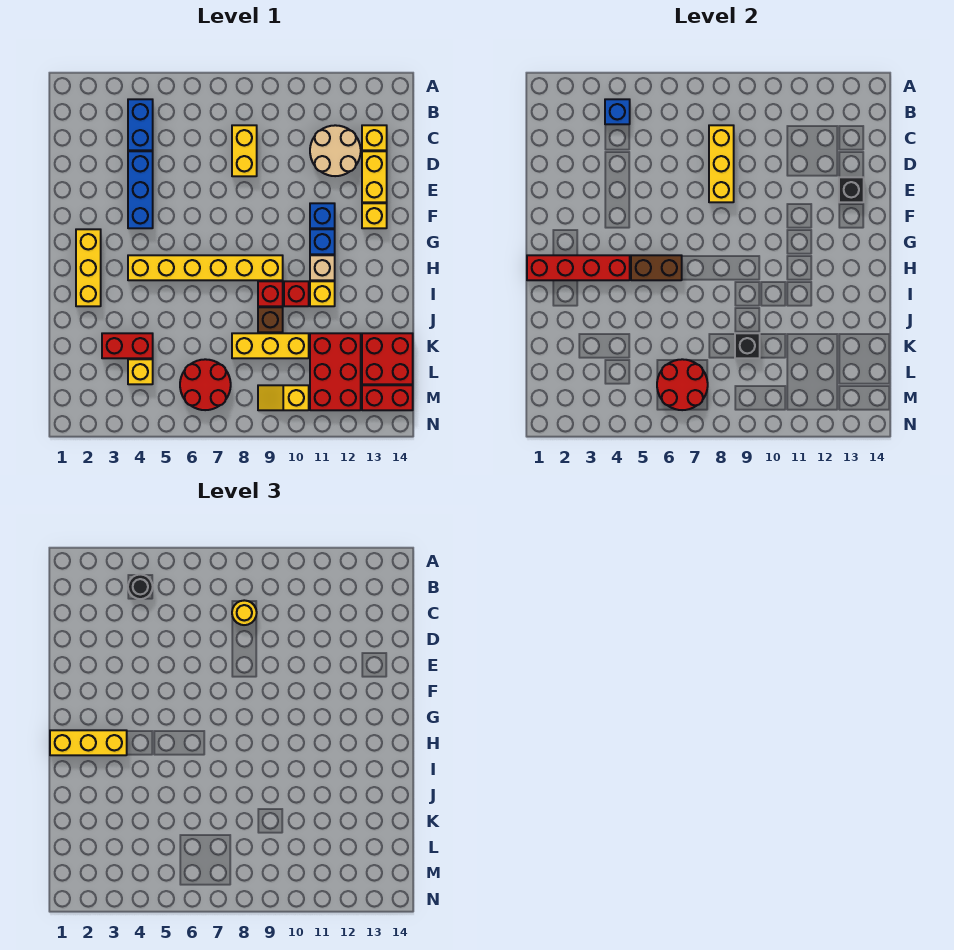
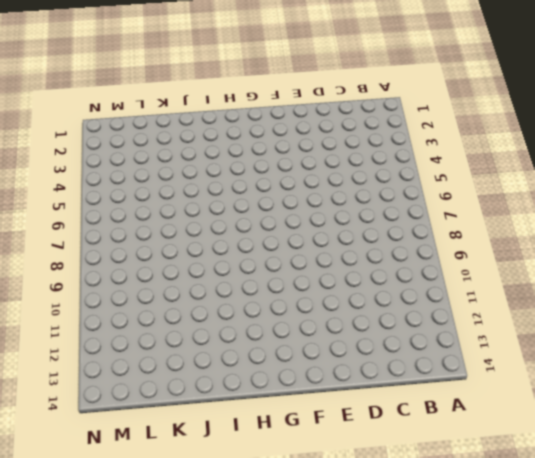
none -> blue 1x2 brick [128,99,153,150]
none -> yellow 1x2 brick [232,125,257,176]
none -> tan 2x2 round brick [310,125,361,176]
none -> yellow 1x1 brick [362,125,387,150]

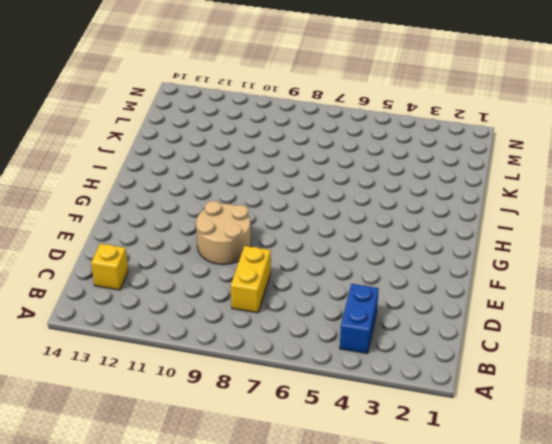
tan 2x2 round brick [196,201,251,265] -> tan 2x2 round brick moved to [310,125,361,176]
none -> blue 1x3 brick [128,151,153,228]
none -> yellow 1x2 brick [362,151,387,202]
none -> blue 1x1 brick [310,203,335,228]
none -> yellow 1x1 brick [362,203,387,228]

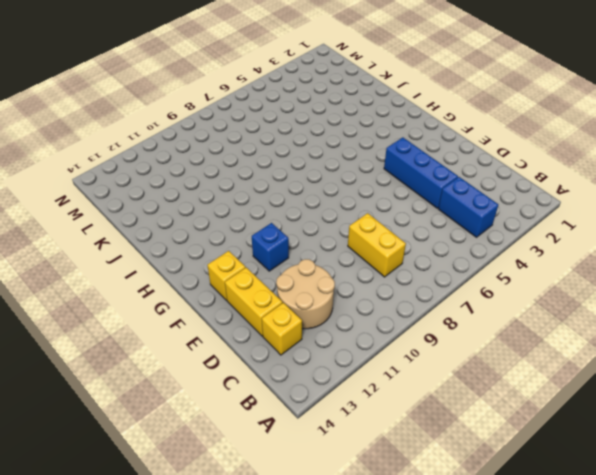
none -> yellow 1x3 brick [76,229,101,306]
none -> blue 1x1 brick [310,229,335,254]
none -> yellow 1x6 brick [128,255,283,280]
none -> tan 1x1 brick [310,255,335,280]

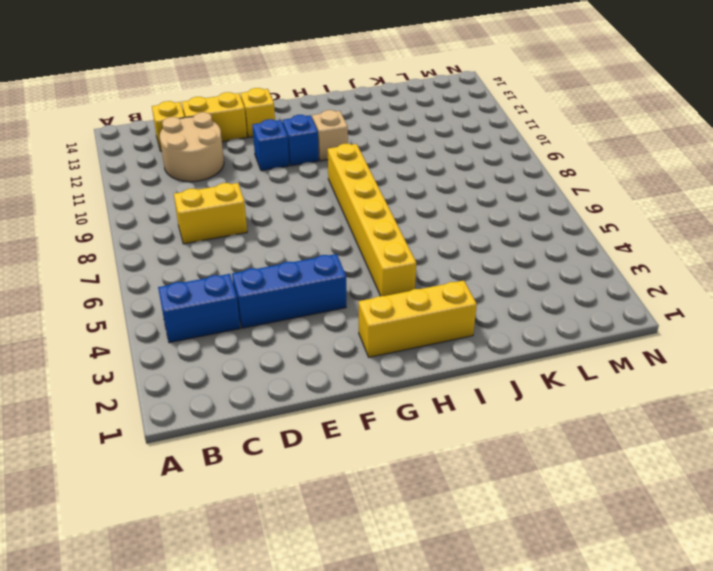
none -> red 1x1 brick [258,281,283,306]
none -> red 1x1 brick [284,281,309,306]
none -> yellow 1x1 brick [310,281,335,306]
none -> brown 1x1 brick [258,307,283,332]

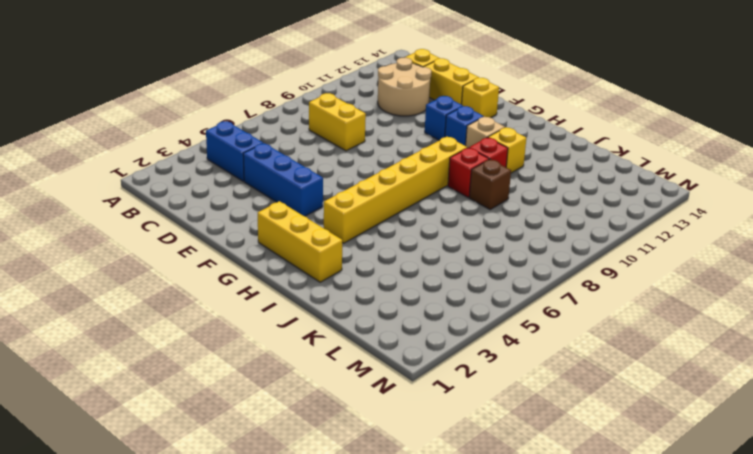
none -> red 1x2 brick [102,333,153,358]
none -> yellow 1x3 brick [232,333,309,358]
none -> red 2x3 brick [310,333,361,410]
none -> red 2x2 brick [362,333,413,384]

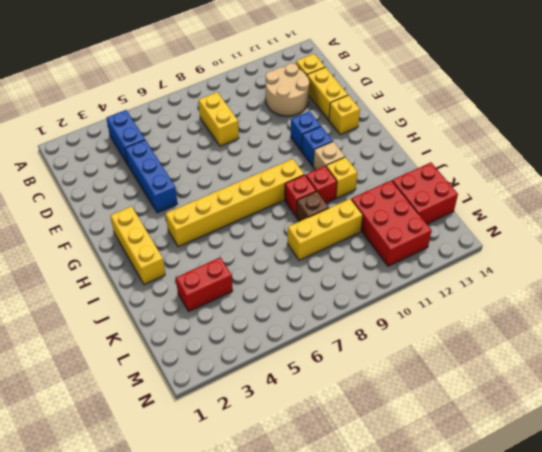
none -> yellow 1x1 brick [128,359,153,384]
none -> red 2x2 round brick [180,359,231,410]
none -> yellow 1x2 slope [258,385,309,410]
none -> red 1x2 brick [362,385,413,410]

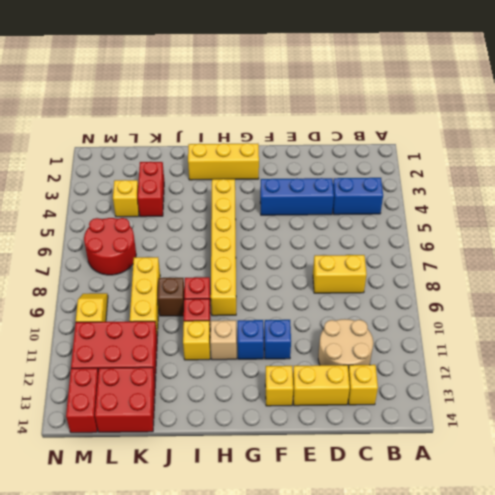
none -> blue 1x1 brick [605,99,630,124]
none -> yellow 1x3 brick [709,125,734,202]
none -> black 1x1 brick [839,177,864,202]
none -> red 1x4 brick [527,255,630,280]

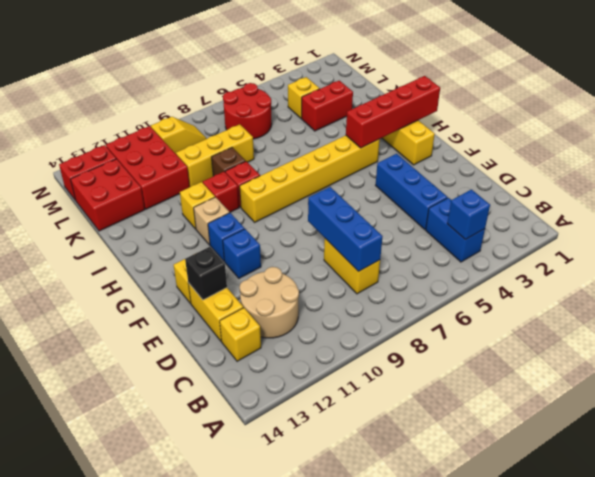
blue 1x3 brick [308,187,383,272] -> yellow 1x3 brick [709,125,734,202]
none -> brown 1x2 brick [631,255,682,280]
none -> black 1x1 brick [735,333,760,358]
none -> red 2x2 round brick [657,359,708,410]
none -> black 1x1 round brick [128,574,153,599]

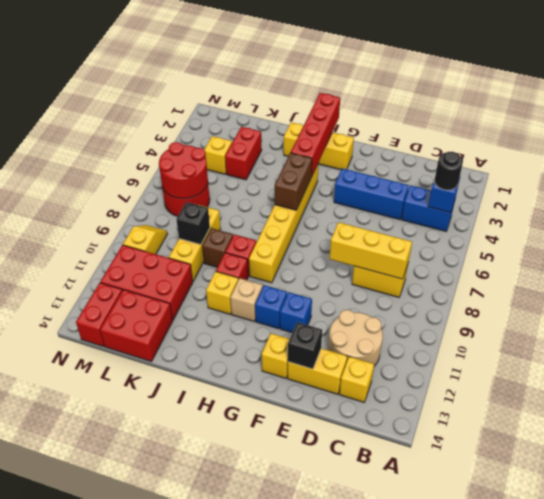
none -> yellow 1x1 round brick [232,600,257,625]
none -> yellow 1x3 brick [50,730,127,755]

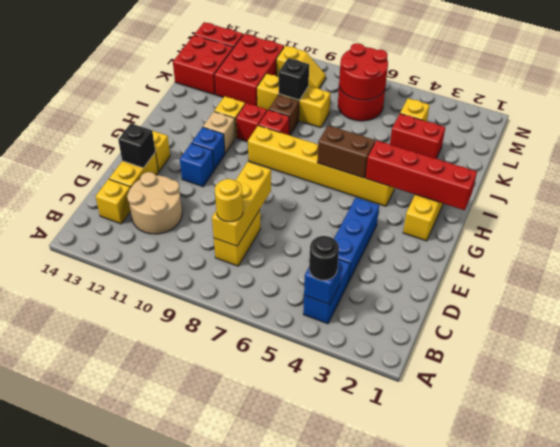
none -> yellow 1x3 brick [50,730,127,755]

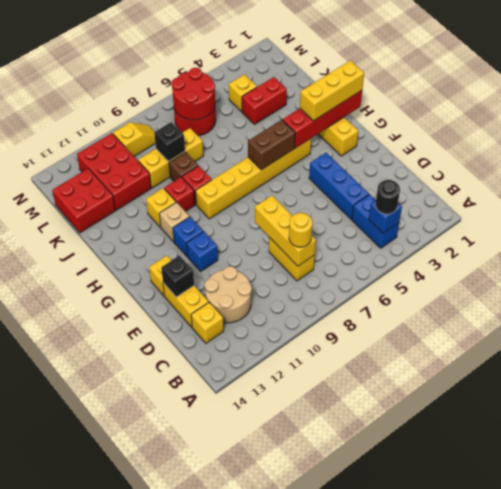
none -> red 1x2 brick [362,385,413,410]

